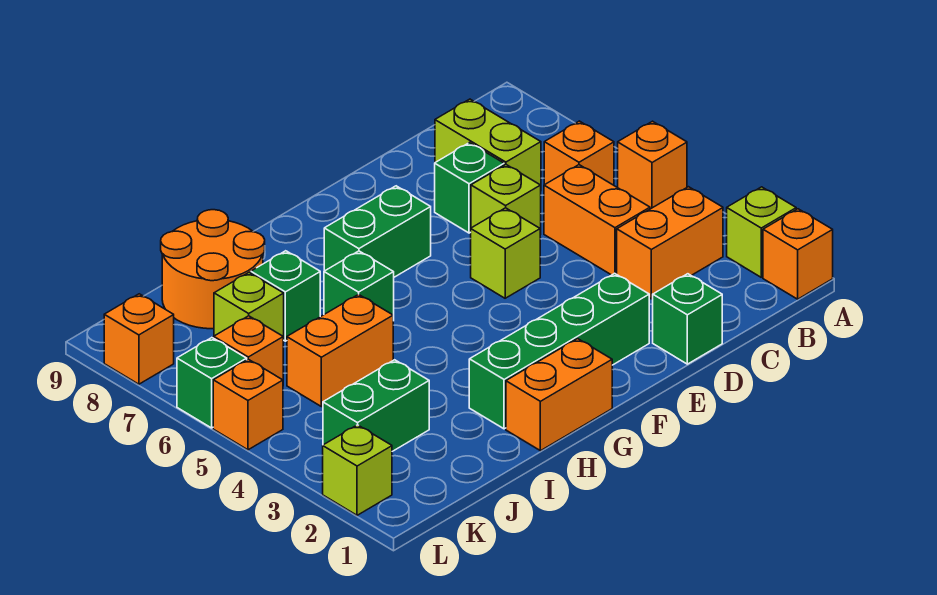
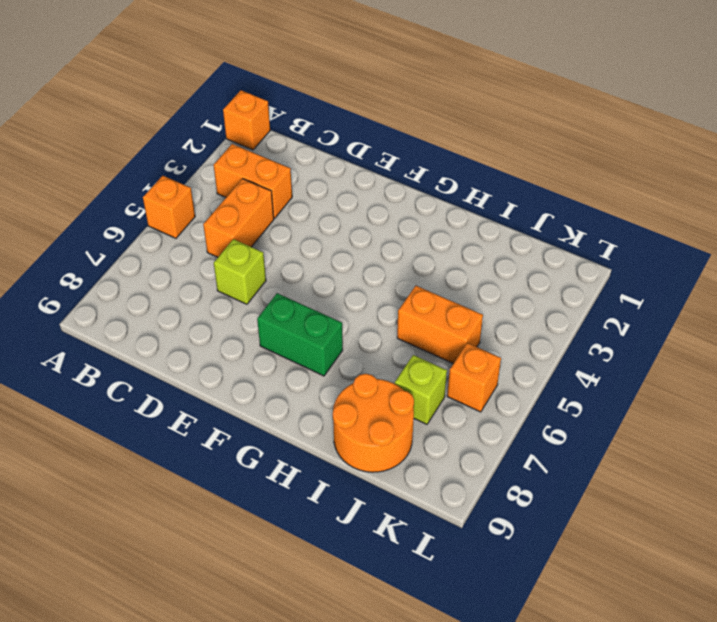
none -> lime 1x1 brick [727,187,796,277]
none -> orange 1x1 brick [544,121,614,185]
none -> lime 1x2 brick [435,99,541,185]

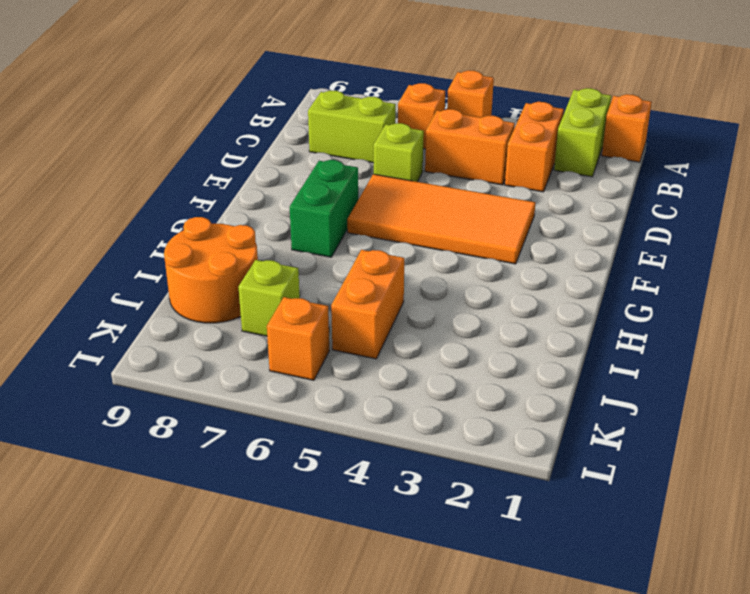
lime 1x2 brick [554,88,611,177] -> lime 1x1 brick [727,187,796,277]
orange 2x4 tile [347,174,535,264] -> lime 1x1 brick [471,208,540,298]
none -> green 1x1 brick [653,274,722,364]
none -> green 1x1 brick [435,143,504,233]
none -> green 1x4 brick [469,273,649,429]

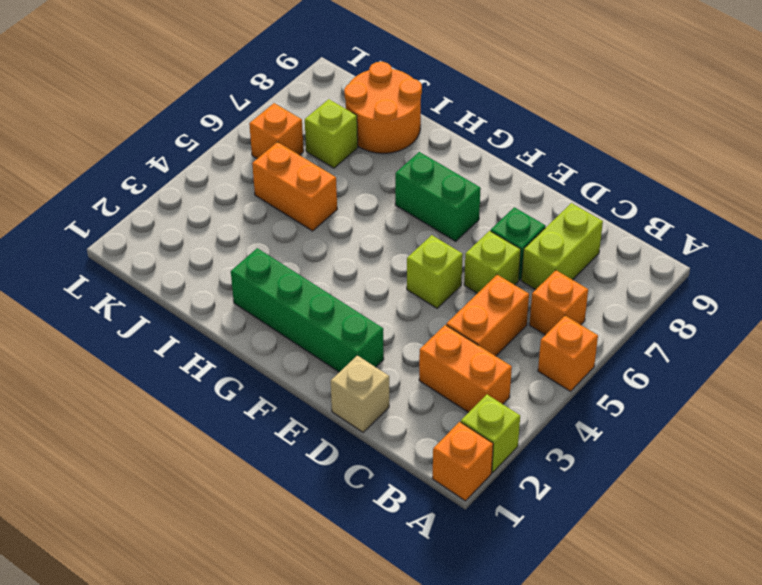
tan 1x1 brick [331,355,389,432] -> green 1x1 brick [653,274,722,364]
none -> orange 1x2 brick [506,339,612,451]
none -> green 1x1 brick [324,251,394,321]
none -> green 1x1 brick [251,251,320,341]

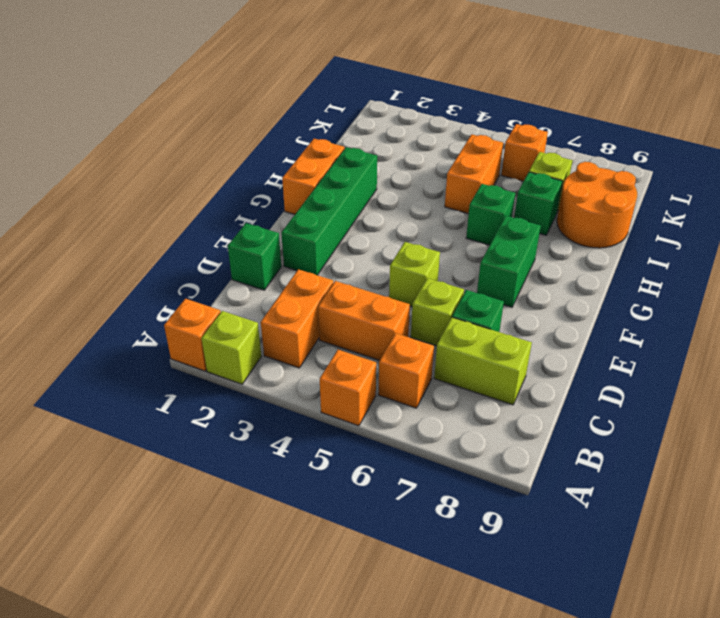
none -> green 1x2 brick [323,360,429,451]
none -> lime 1x1 brick [323,425,392,515]
none -> orange 1x1 brick [213,359,283,450]

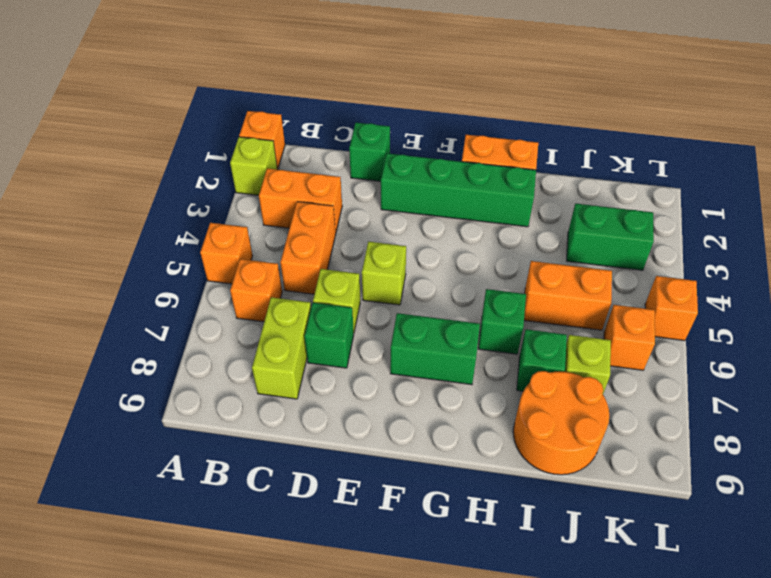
none -> lime 1x1 brick [323,425,392,515]
none -> green 1x1 brick [177,338,247,428]
none -> orange 1x1 brick [104,294,174,384]

